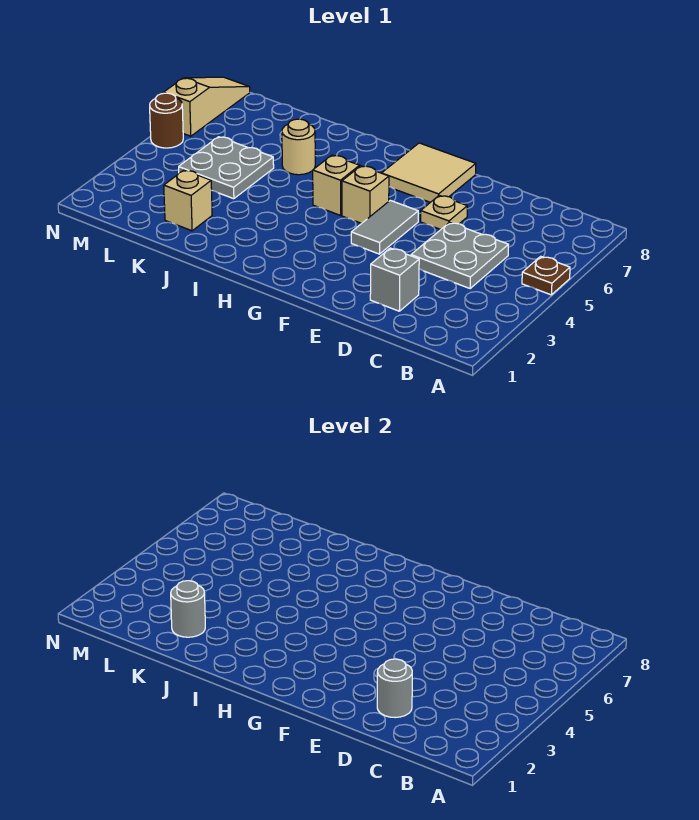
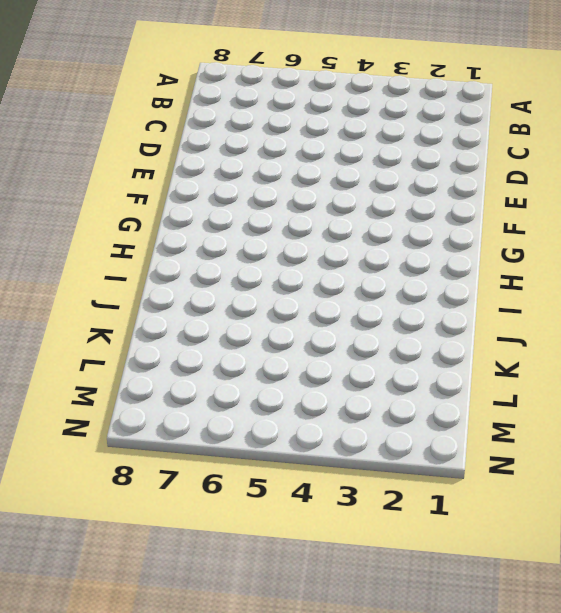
none -> brown 1x1 plate [522,256,570,295]
none -> grey 2x2 plate [411,222,508,288]
none -> grey 1x1 brick [370,248,419,311]

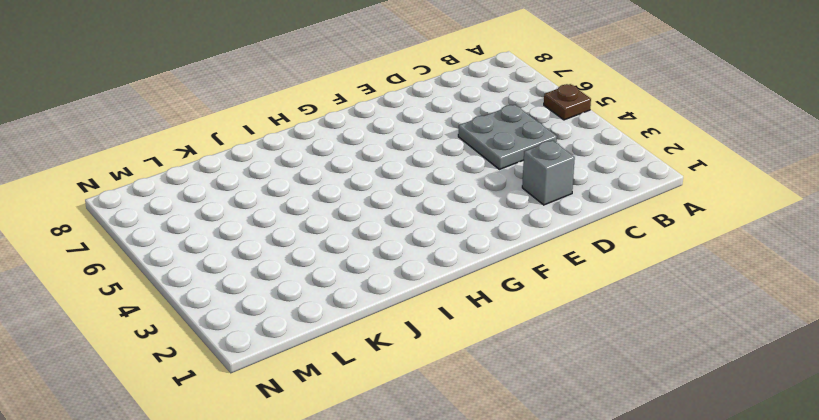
none -> tan 1x1 plate [421,195,467,229]
none -> grey 1x2 tile [351,200,418,254]
none -> tan 2x2 tile [382,143,476,202]

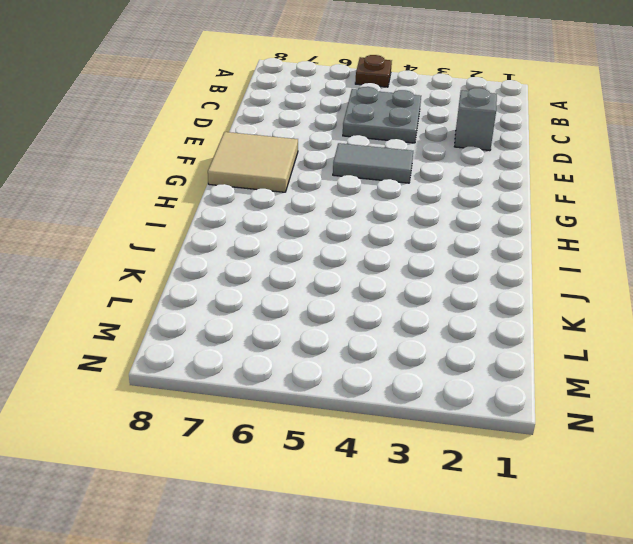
none -> tan 1x1 plate [421,195,467,229]
none -> tan 1x1 brick [342,166,389,223]
none -> tan 1x1 brick [313,155,360,215]

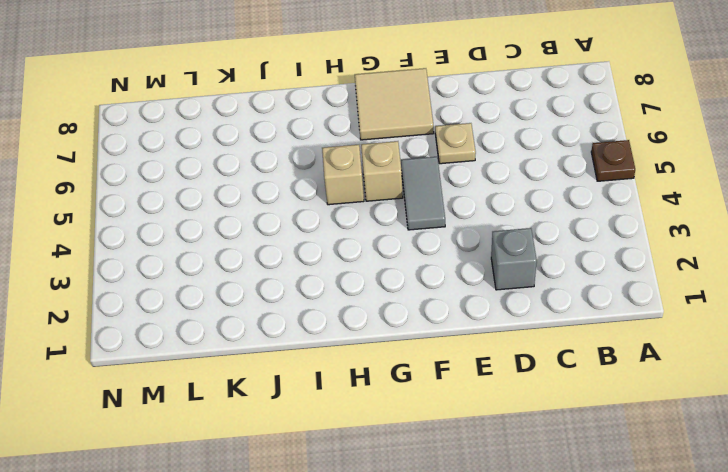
none -> grey 2x2 plate [411,222,508,288]
none -> tan 1x1 round brick [282,119,315,175]
none -> tan 1x1 brick [164,170,212,231]

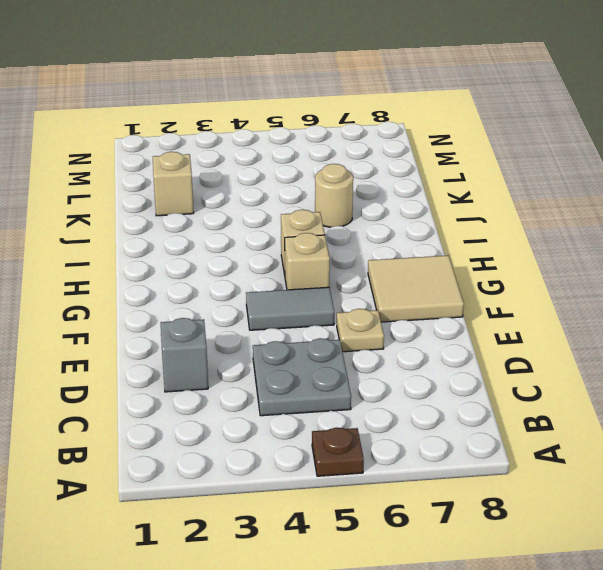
none -> grey 2x2 plate [179,137,274,199]
none -> brown 1x1 round brick [150,93,183,148]
none -> tan 1x3 slope [164,77,250,136]

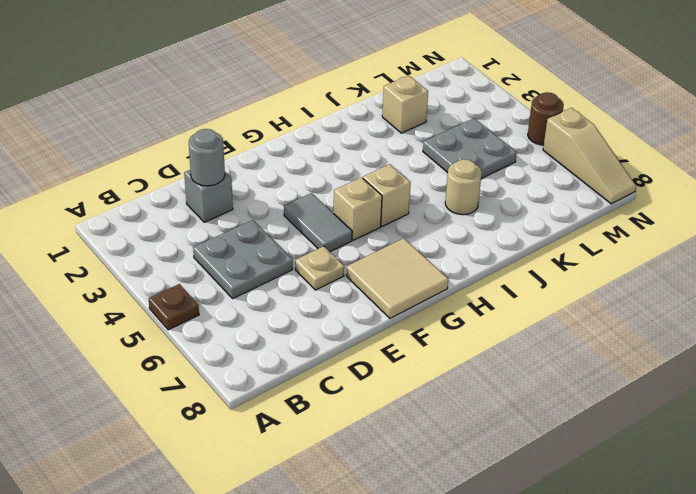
none -> grey 1x1 round brick [171,581,205,637]

